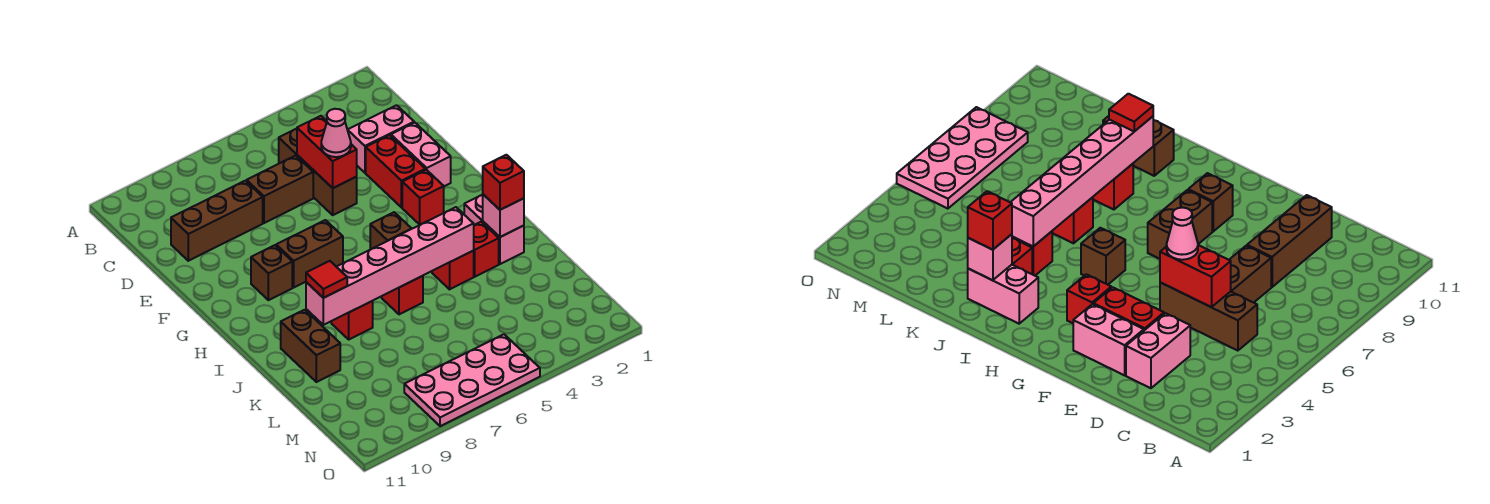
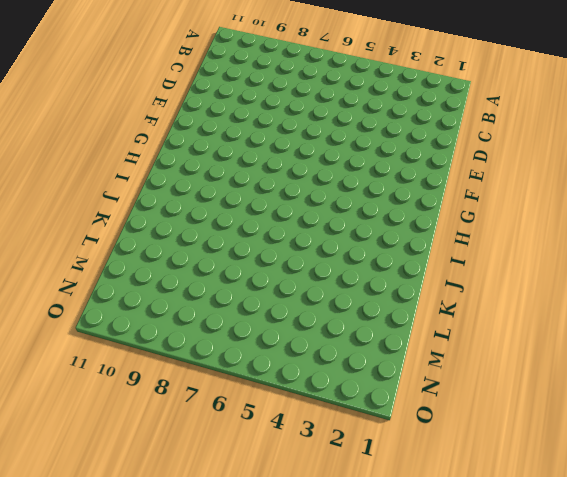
none -> brown 1x3 brick [279,129,357,215]
none -> pink 1x2 brick [348,105,414,173]
none -> brown 1x2 brick [246,156,313,223]

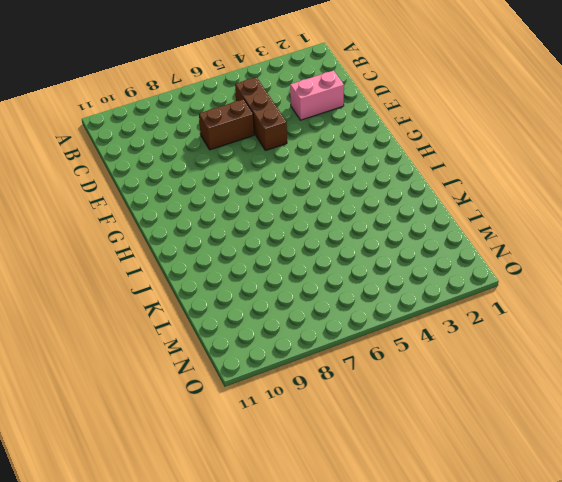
none -> brown 1x3 brick [171,181,263,261]
none -> pink 1x2 brick [391,123,451,186]
none -> red 1x2 brick [366,135,426,208]

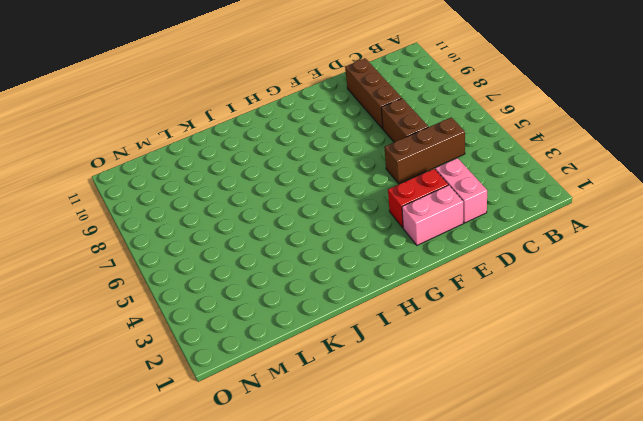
none -> red 1x1 brick [402,170,444,225]
none -> brown 1x2 brick [276,220,343,287]
none -> brown 1x1 brick [251,245,292,300]

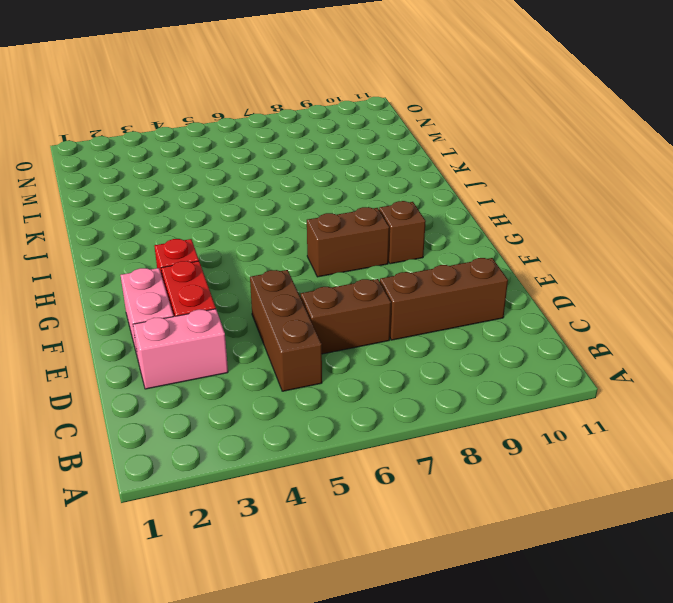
none -> brown 1x1 brick [370,212,411,250]
none -> pink 1x2 brick [464,195,524,264]
none -> red 1x1 brick [473,222,499,277]

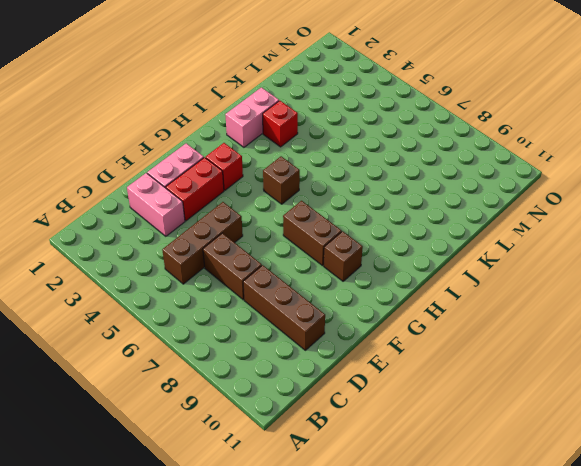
none -> red 1x1 brick [432,251,474,289]
none -> red 1x1 brick [382,276,423,314]
none -> red 1x1 brick [331,301,373,339]

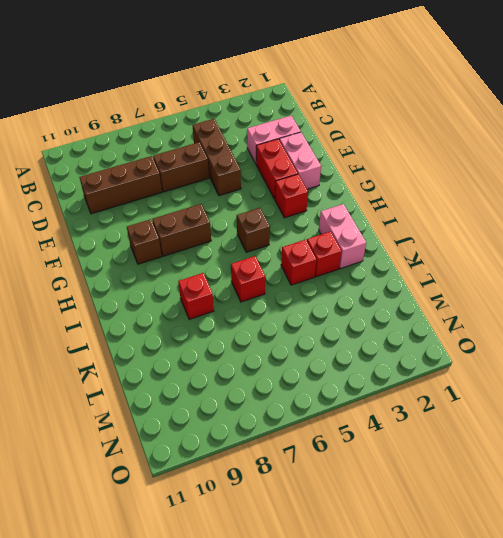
none -> brown 1x2 brick [281,310,340,382]
none -> pink 2x4 plate [404,334,540,426]
none -> red 1x2 brick [297,116,357,188]

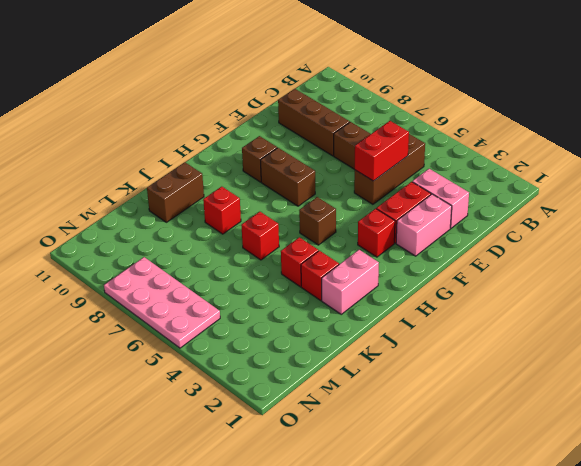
none -> pink 1x1 brick [483,194,524,237]
none -> pink 1x6 brick [306,207,474,325]
none -> pink 1x1 cone [321,109,351,157]

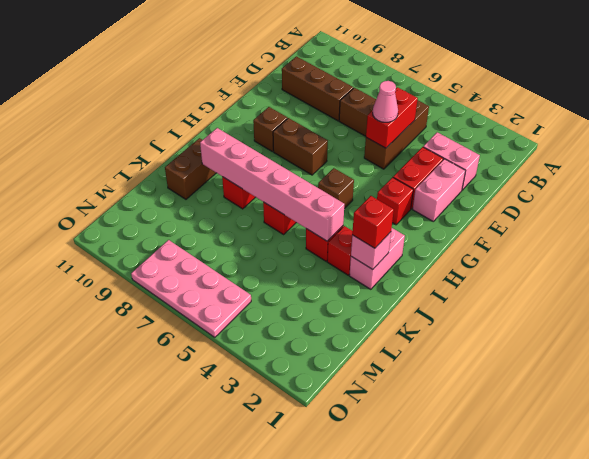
none -> red 1x1 tile [306,261,347,298]

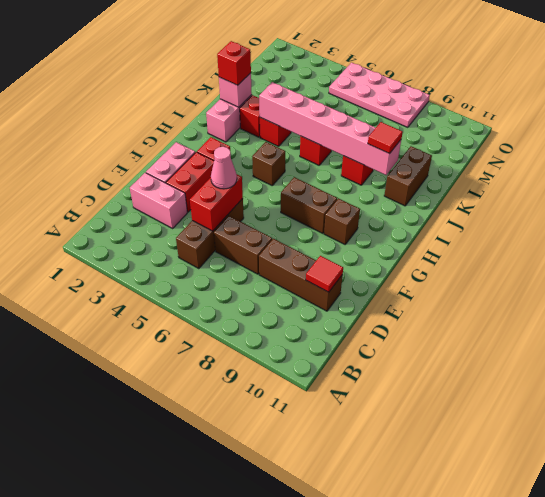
red 1x1 tile [306,256,343,292] -> none

